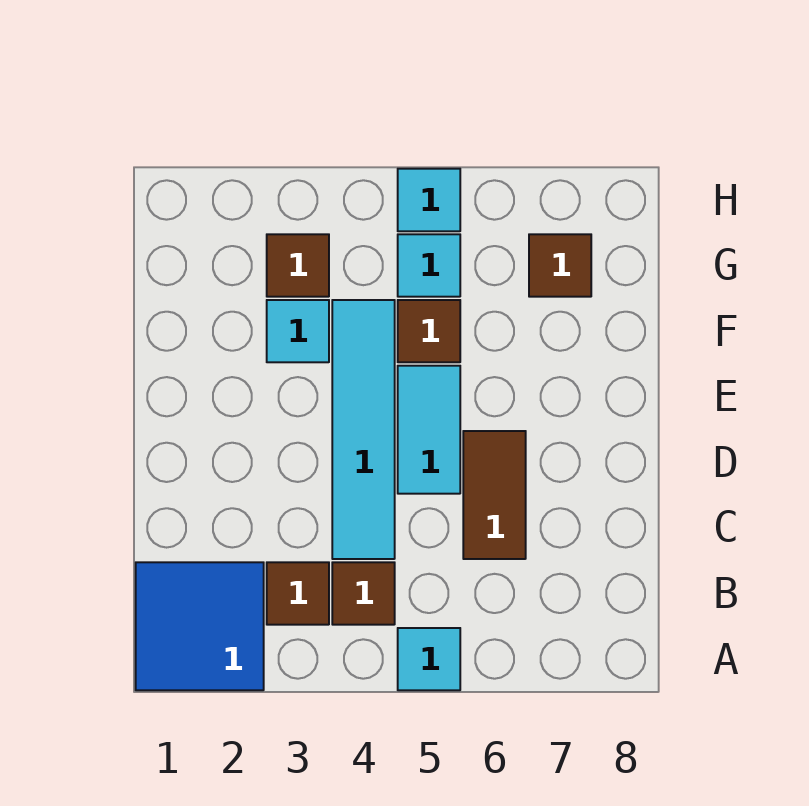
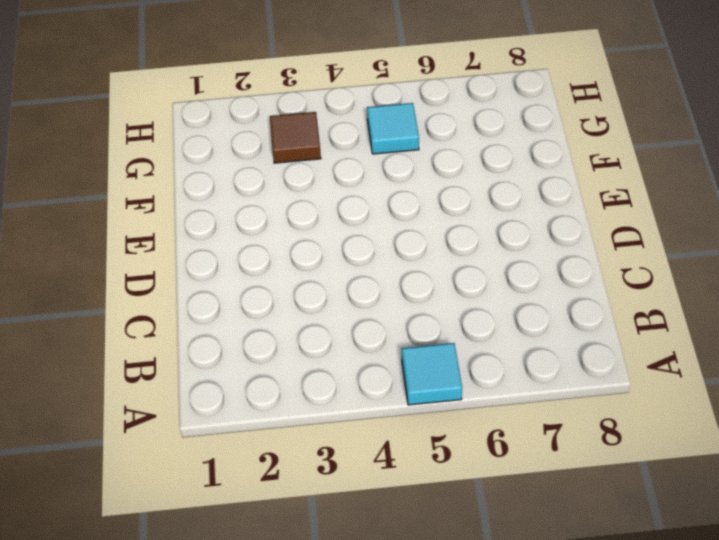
none -> blue 2x2 tile [136,562,264,690]
none -> brown 1x1 tile [267,562,329,625]
none -> brown 1x1 tile [332,562,395,625]

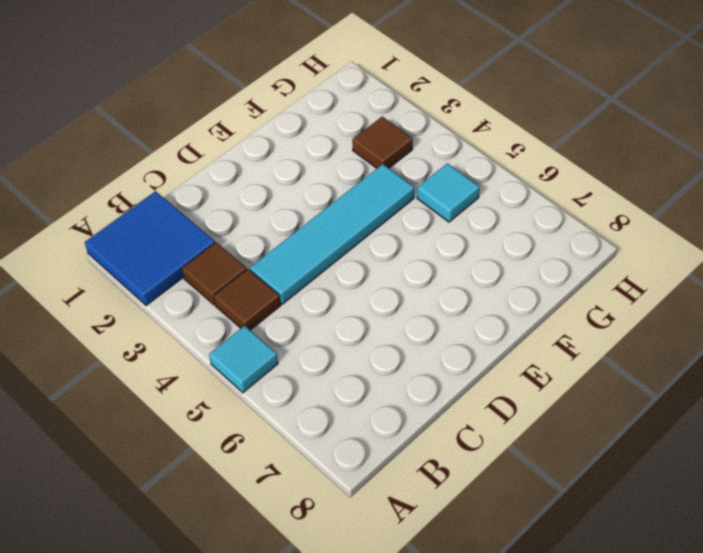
none -> brown 1x2 tile [463,431,526,559]
none -> cyan 1x2 tile [398,366,460,494]
none -> cyan 1x1 tile [267,300,329,362]

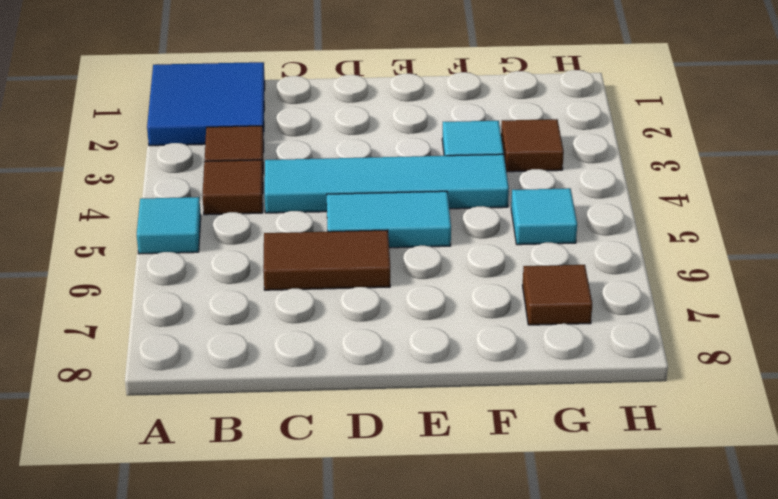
none -> brown 1x1 tile [398,300,460,362]
none -> cyan 1x1 tile [398,169,460,231]

